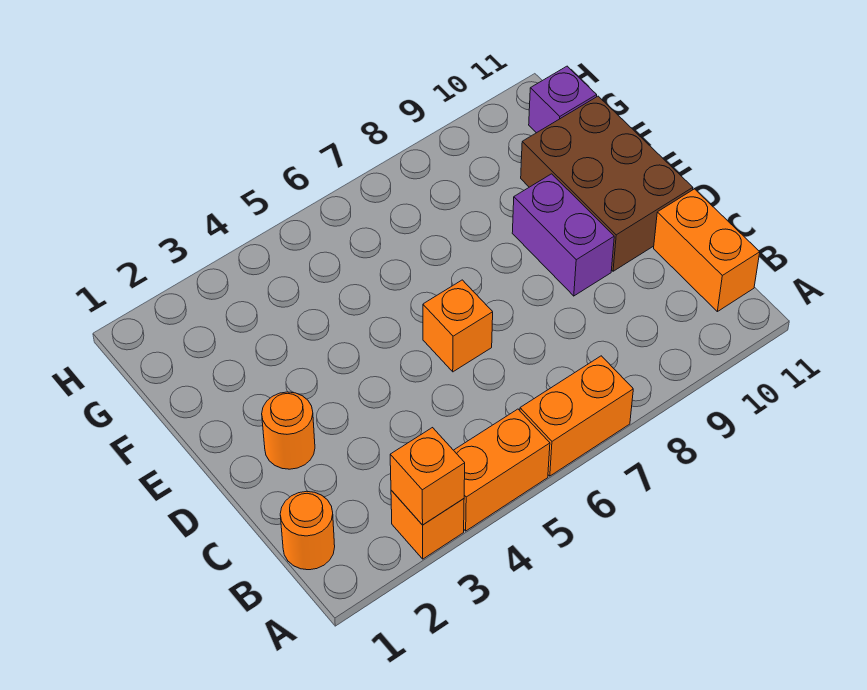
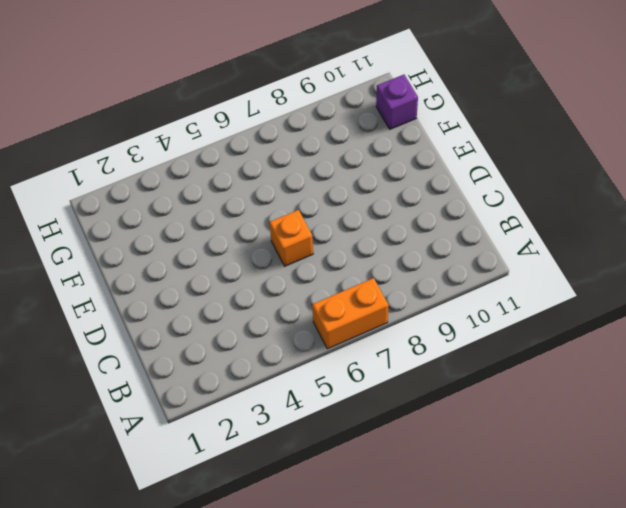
none -> orange 1x1 brick [391,490,464,559]
none -> orange 1x2 brick [454,409,550,531]

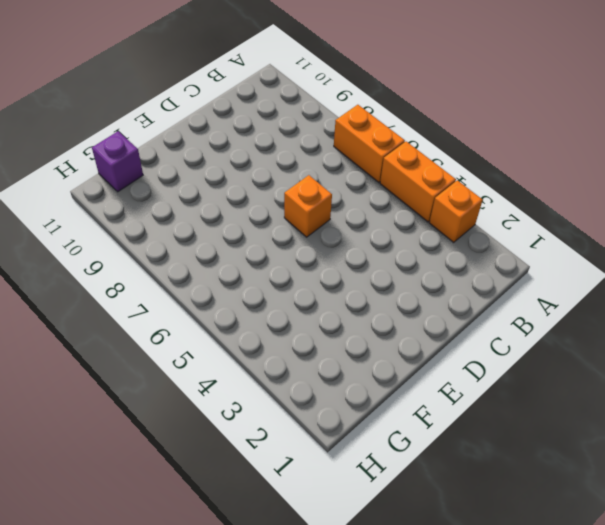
none -> orange 1x1 round brick [280,491,335,570]
none -> orange 1x2 brick [654,189,760,312]

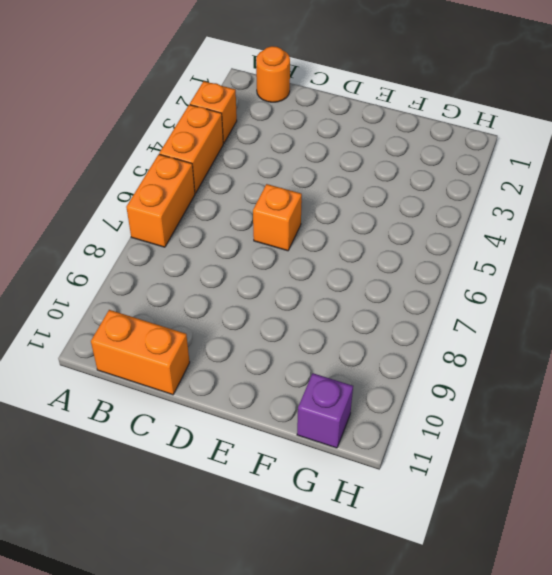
none -> orange 1x1 round brick [262,392,315,469]
none -> purple 1x2 brick [512,174,614,296]

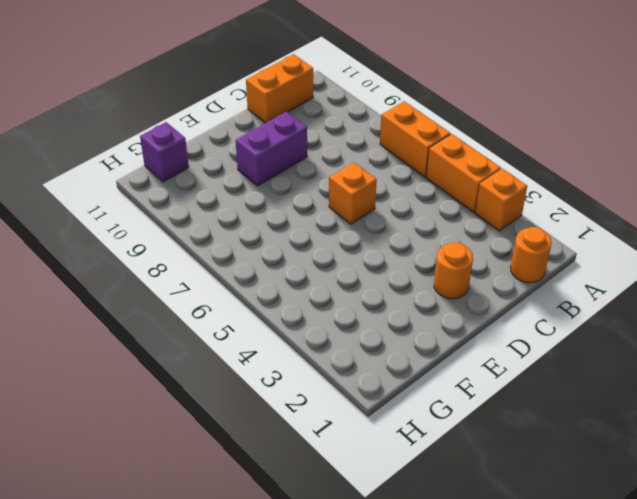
none -> brown 2x3 brick [521,96,693,271]
none -> orange 1x1 brick [390,428,465,525]

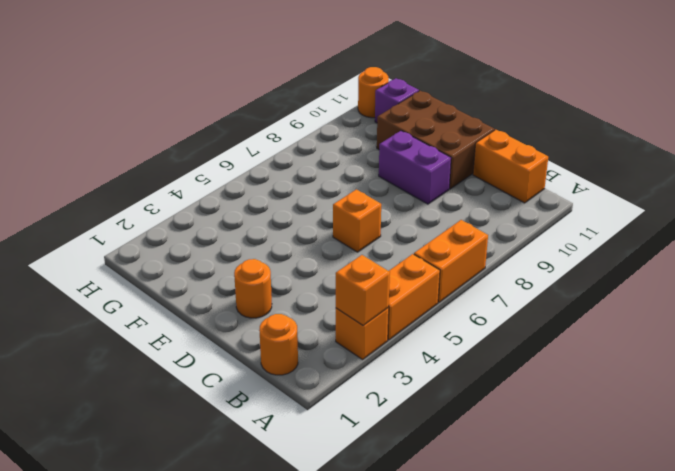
orange 1x1 round brick [358,67,389,118] -> none

